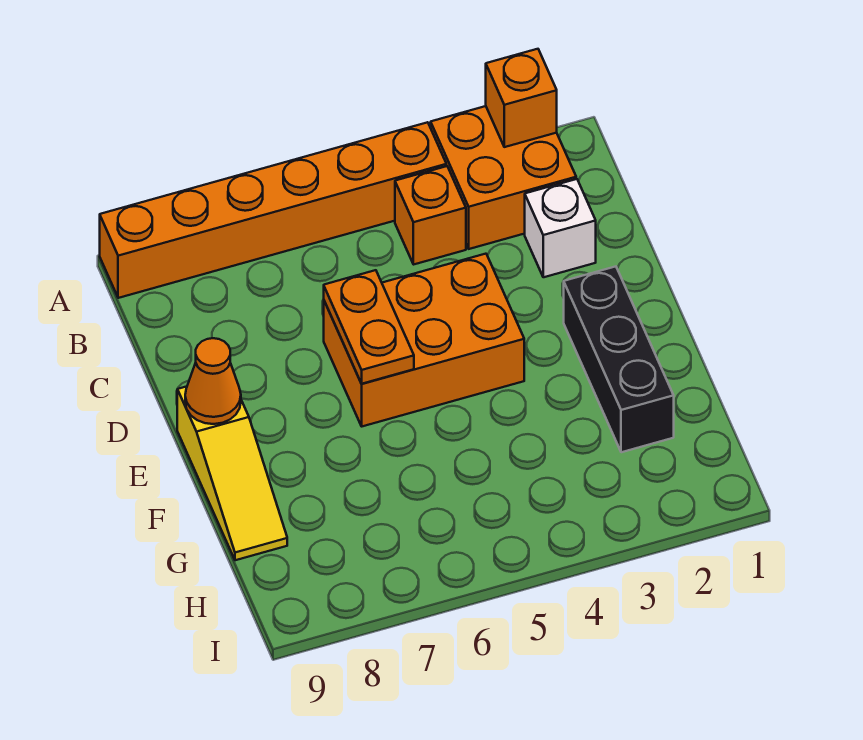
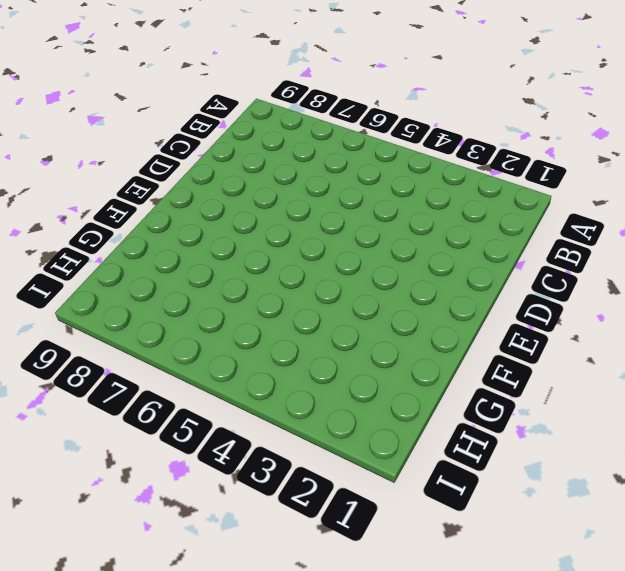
none -> orange 2x2 brick [431,106,576,249]
none -> orange 1x6 brick [100,122,446,298]

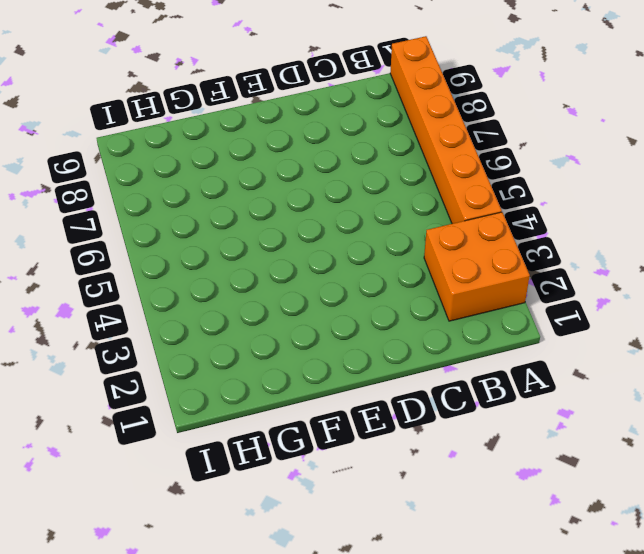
none -> orange 1x1 brick [395,166,466,264]
none -> white 1x1 brick [525,179,596,277]

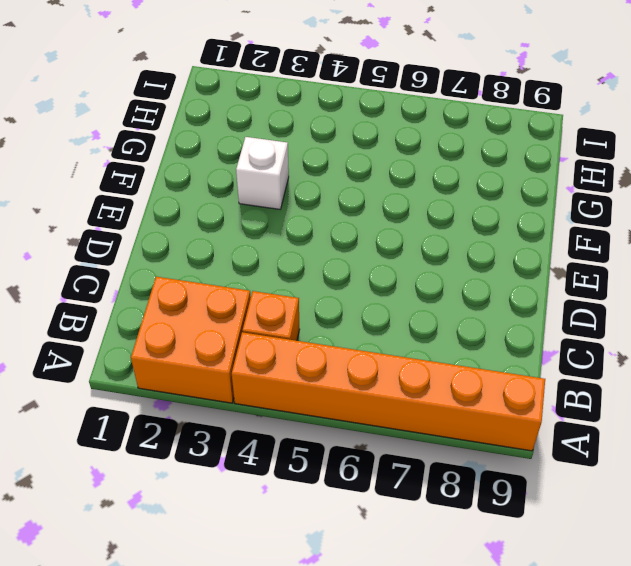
white 1x1 brick [236,137,289,209] -> white 1x1 brick moved to [525,179,596,277]
none -> orange 2x3 brick [324,254,524,426]
none -> black 1x3 brick [564,267,674,452]

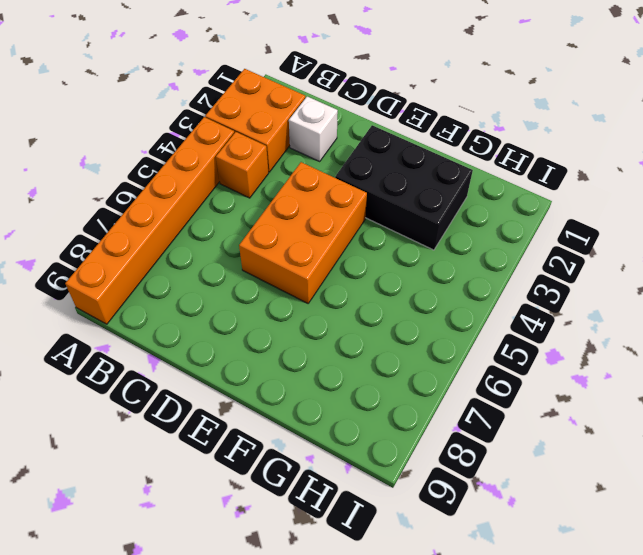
black 2x3 brick [335,125,473,250] -> black 1x3 brick [564,267,674,452]
none -> yellow 1x3 slope [177,387,287,560]
none -> orange 1x1 brick [486,49,557,147]

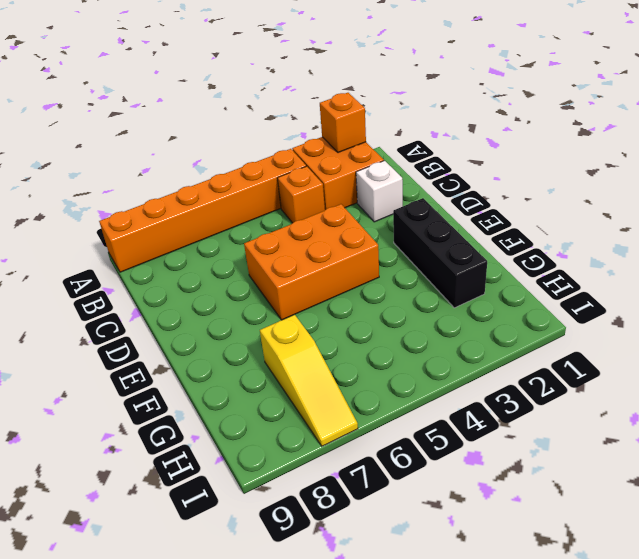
yellow 1x3 slope [260,315,358,446] -> yellow 1x3 slope moved to [177,387,287,560]
none -> orange 1x2 plate [324,270,414,384]
none -> orange 1x1 cone [185,338,241,424]

